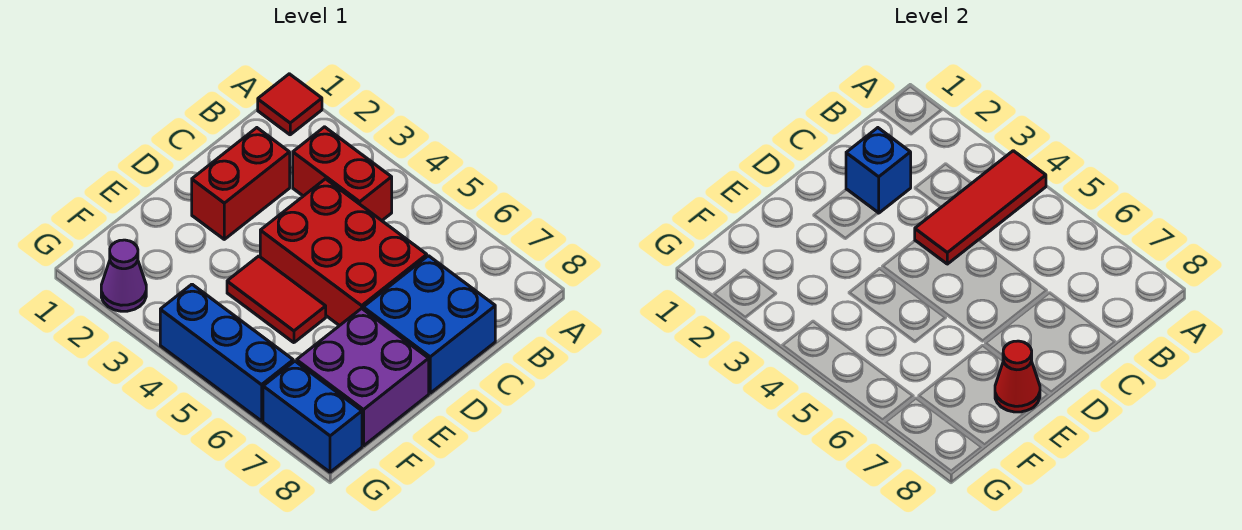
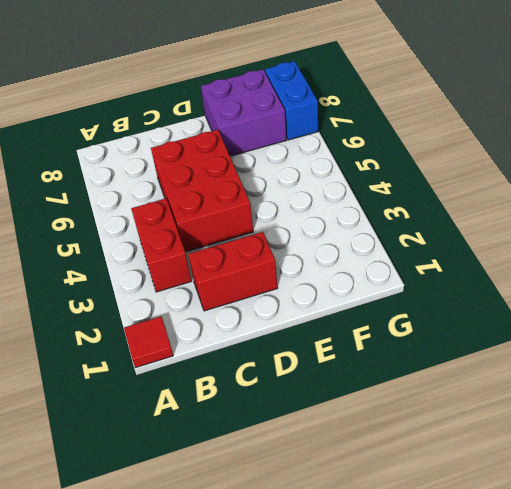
none -> blue 2x2 brick [363,256,495,393]
none -> red 1x2 tile [227,256,326,343]
none -> purple 1x1 cone [101,240,146,311]

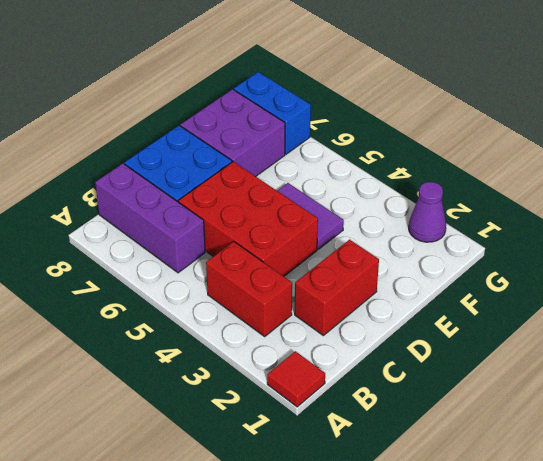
purple 1x3 brick [95,163,205,273] -> none
purple 1x2 tile [277,183,344,250] -> red 1x2 tile [227,256,326,343]
none -> blue 1x3 brick [160,284,293,421]
none -> red 1x3 tile [915,151,1046,264]
none -> blue 1x1 brick [846,128,911,213]

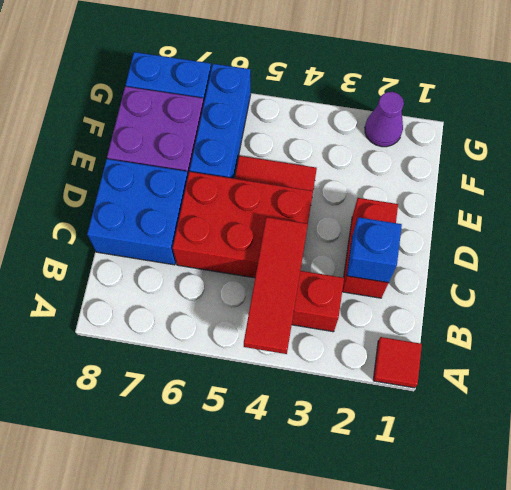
blue 1x3 brick [190,64,251,179] -> blue 1x3 brick turned to [160,284,293,421]
none -> red 1x1 cone [995,341,1040,412]

